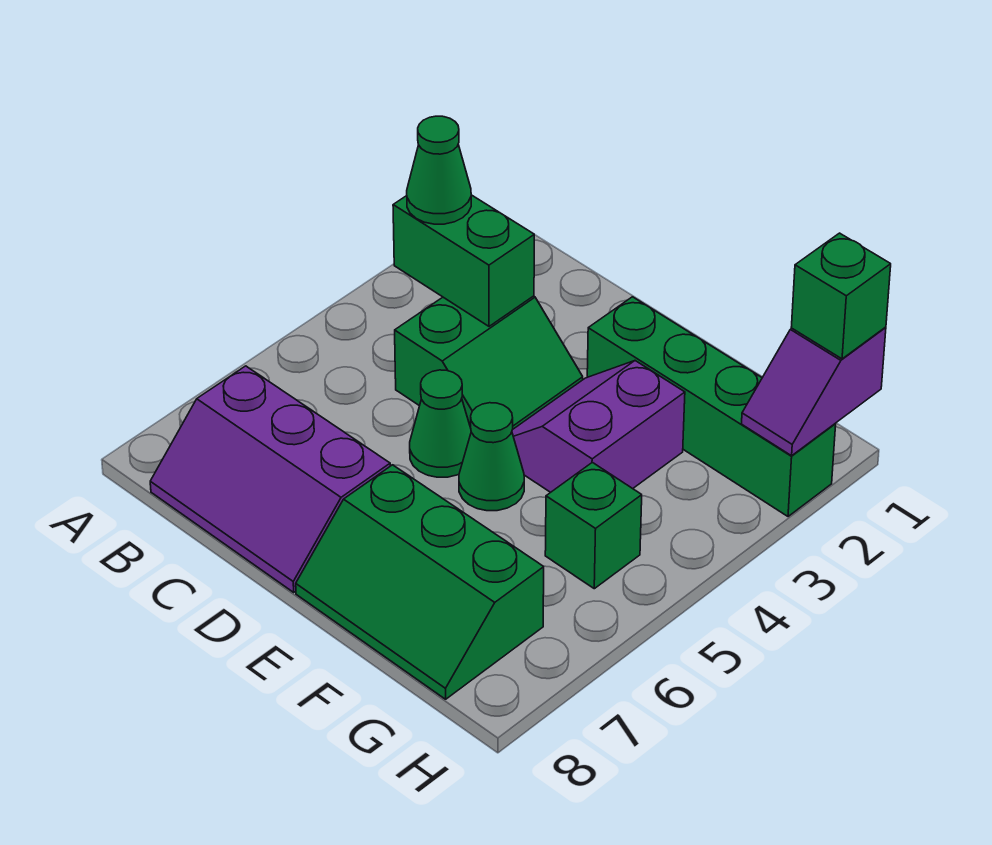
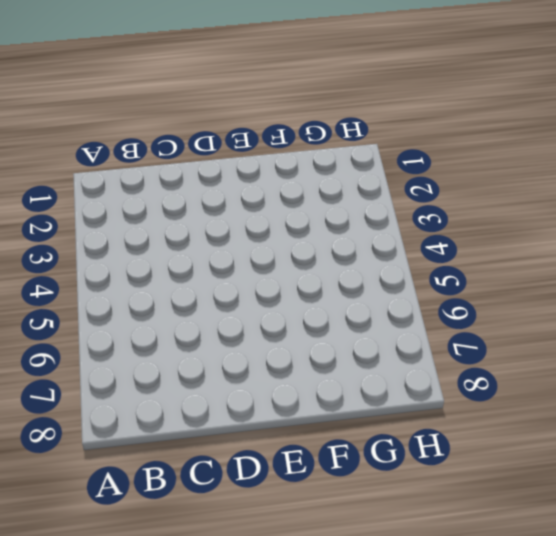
none -> purple 2x3 slope [150,366,390,592]
none -> green 2x2 slope [395,296,583,429]
none -> green 1x1 cone [410,370,471,477]

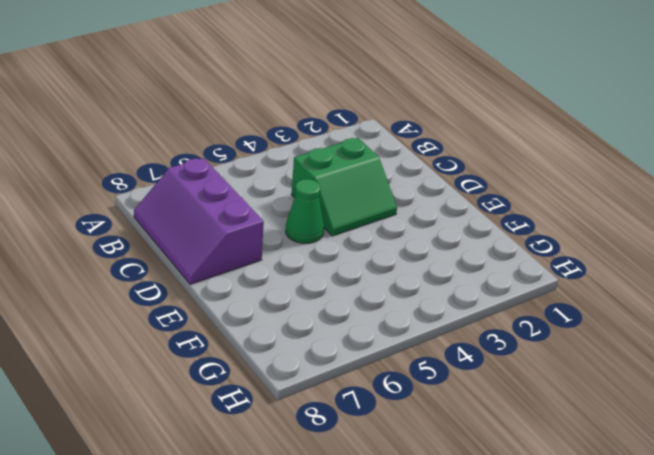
none -> green 1x4 brick [587,297,836,516]
none -> purple 2x2 slope [512,361,685,492]
none -> green 1x1 cone [459,403,524,511]

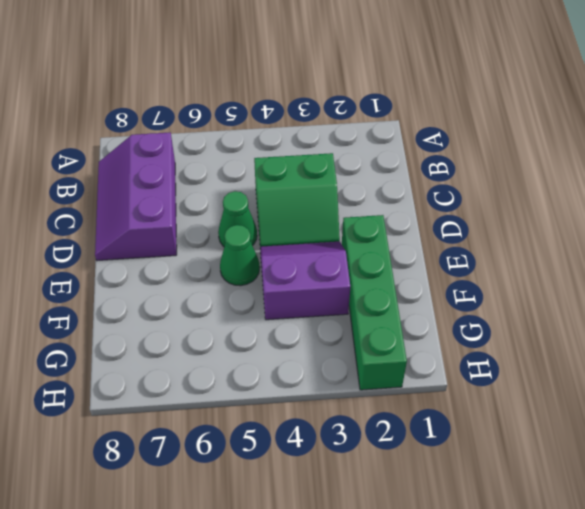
none -> green 2x3 slope [296,465,544,699]
none -> green 1x1 brick [545,462,642,589]
none -> green 1x2 brick [393,195,534,326]

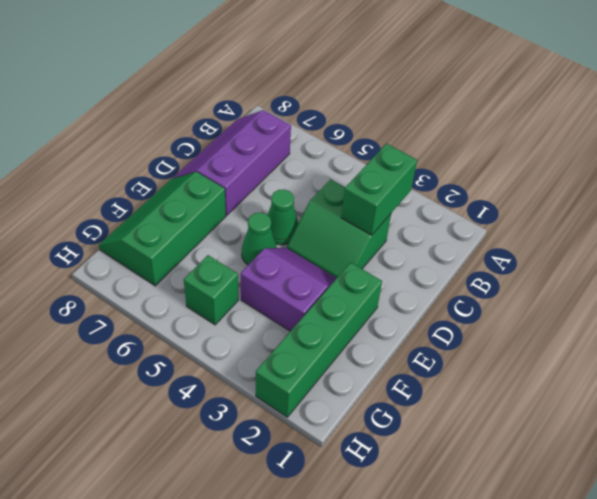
none -> purple 1x2 slope [742,327,886,456]
none -> green 1x1 cone [407,116,471,224]
none -> green 1x1 brick [791,233,891,359]

